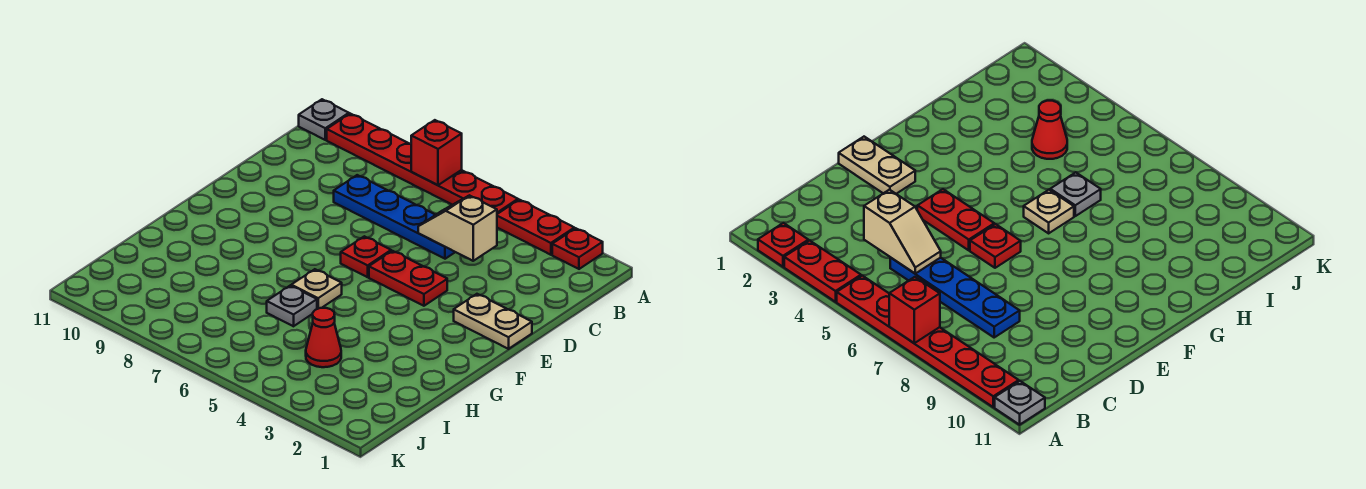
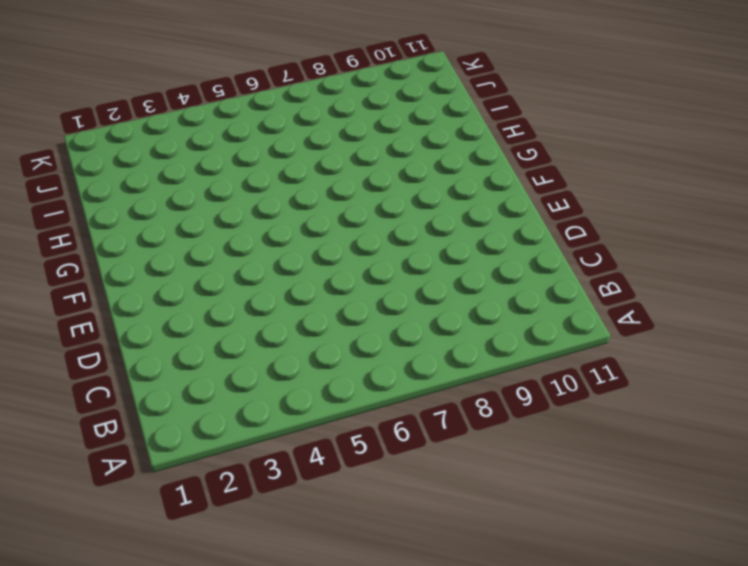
none -> red 1x1 plate [552,228,603,269]
none -> red 1x2 plate [497,200,574,255]
none -> red 1x6 plate [327,114,518,214]

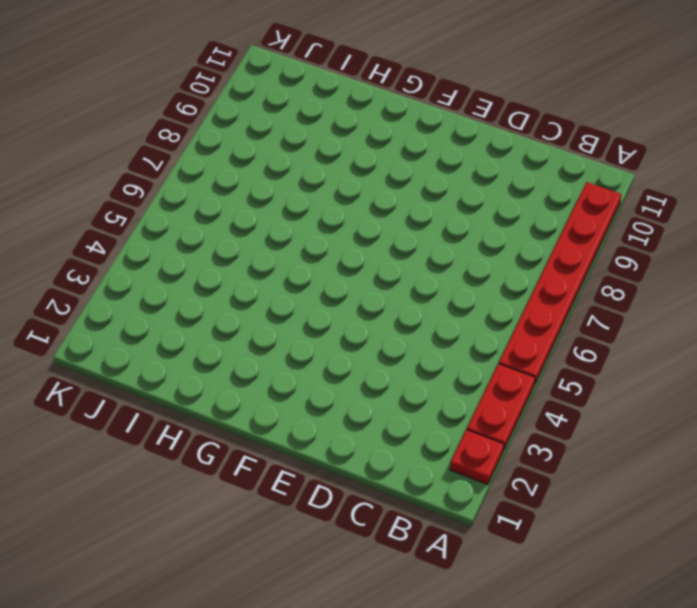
none -> grey 1x1 plate [299,99,349,140]
none -> blue 1x4 plate [334,175,455,259]
none -> tan 1x2 plate [454,294,532,349]

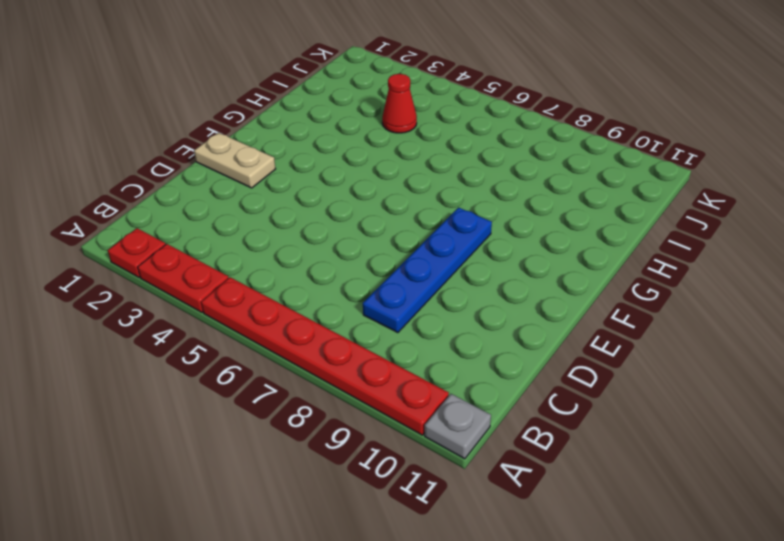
blue 1x4 plate [363,208,492,333] -> blue 1x4 plate turned to [334,175,455,259]
none -> red 1x2 plate [369,251,447,306]
none -> red 1x1 plate [341,236,391,277]
none -> tan 1x1 plate [291,269,342,309]

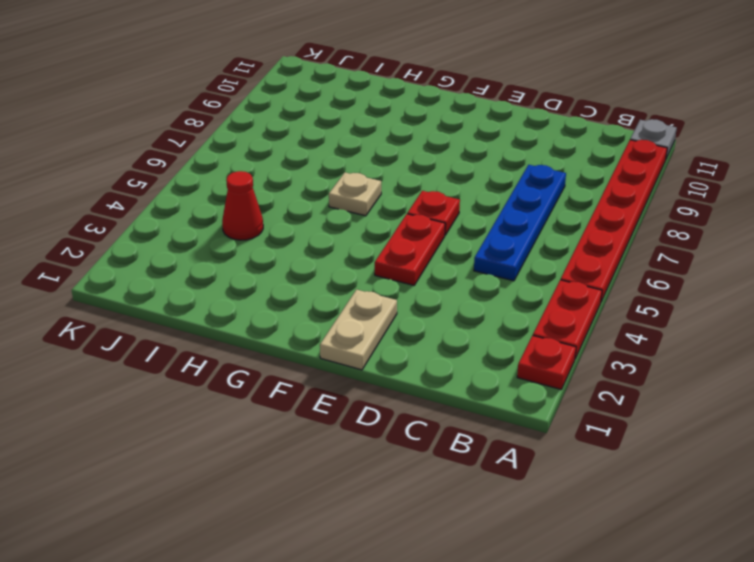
none -> grey 1x1 plate [267,286,317,326]
none -> red 1x1 brick [411,120,462,185]
none -> tan 1x2 slope [418,195,497,261]

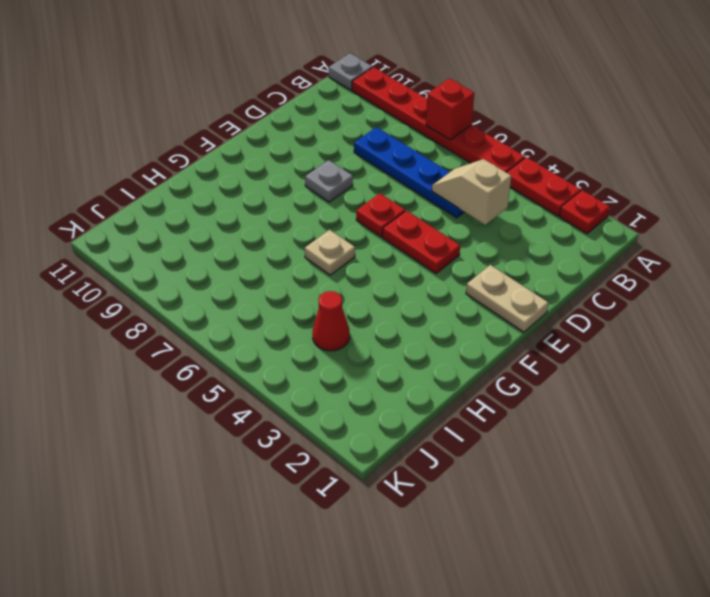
grey 1x1 plate [305,160,353,202] -> grey 1x1 plate moved to [267,286,317,326]

